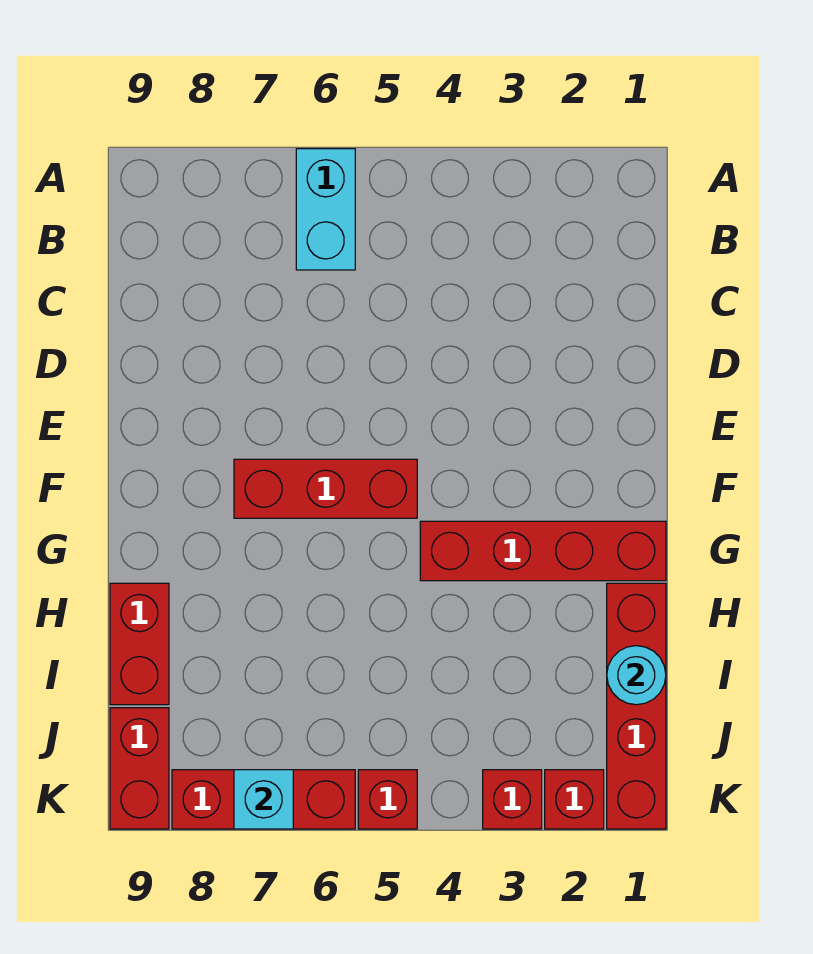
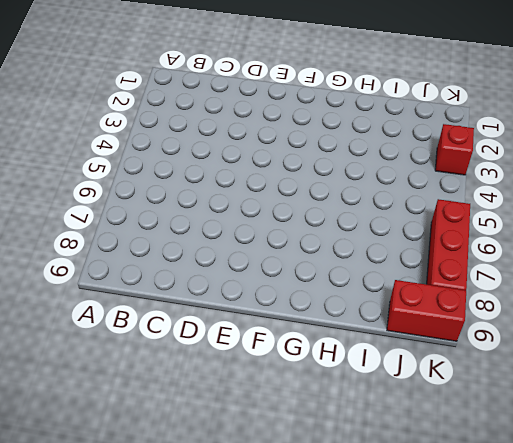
none -> cyan 1x2 brick [296,149,355,270]
none -> red 1x3 brick [234,459,417,518]
none -> red 1x4 brick [420,521,666,581]

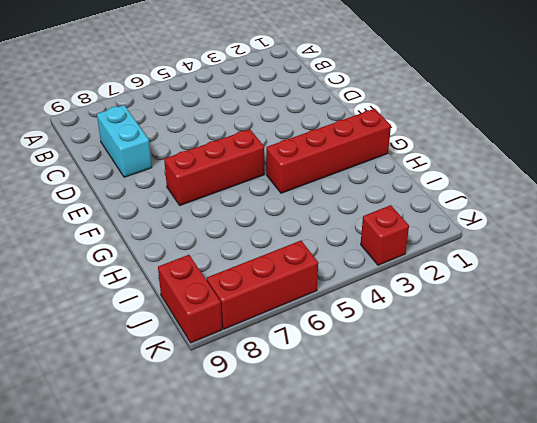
cyan 1x2 brick [97,105,152,177] -> cyan 1x2 brick moved to [296,149,355,270]
none -> red 1x4 brick [607,583,666,829]
none -> red 1x2 brick [110,583,169,705]
none -> red 1x1 brick [545,770,604,829]

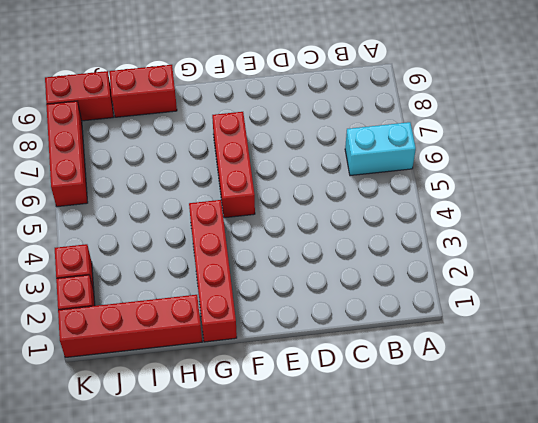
none -> red 1x1 brick [358,770,417,829]
none -> cyan 1x1 round brick [607,646,666,705]
none -> cyan 1x1 brick [234,770,293,829]

